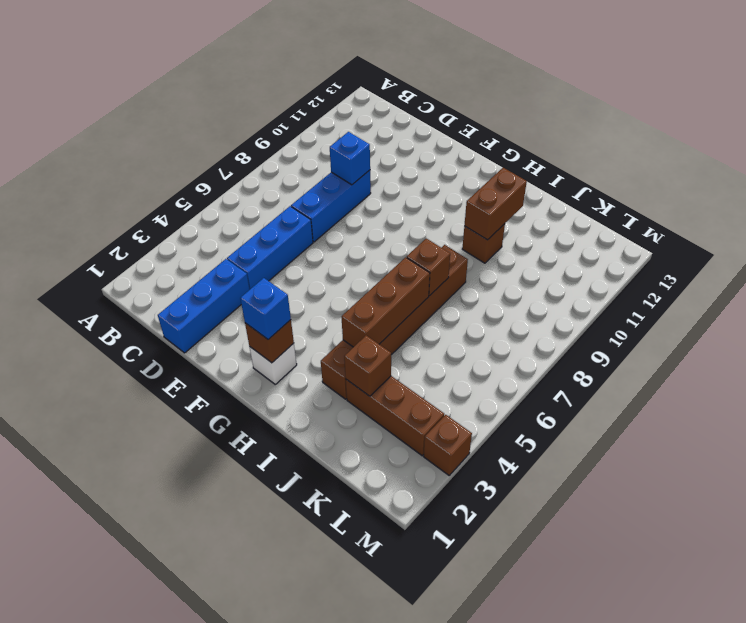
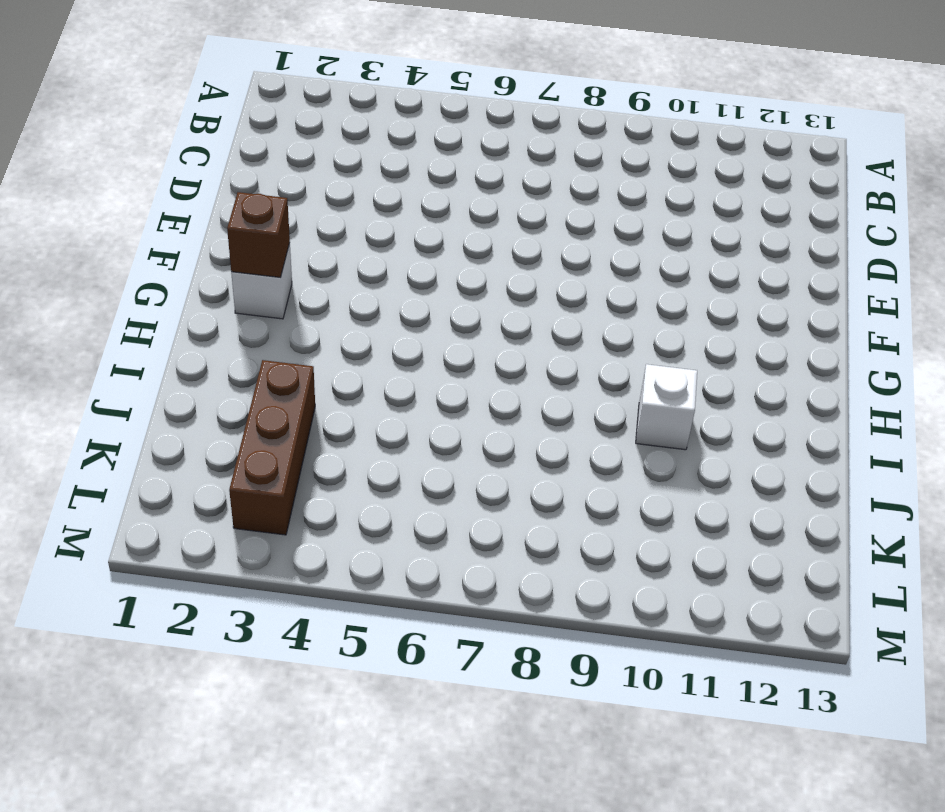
white 1x1 brick [636,364,697,450] -> brown 1x1 brick [462,224,505,263]
none -> blue 1x3 brick [158,259,250,353]
none -> blue 1x3 brick [227,206,313,289]
none -> blue 1x3 brick [291,170,371,242]

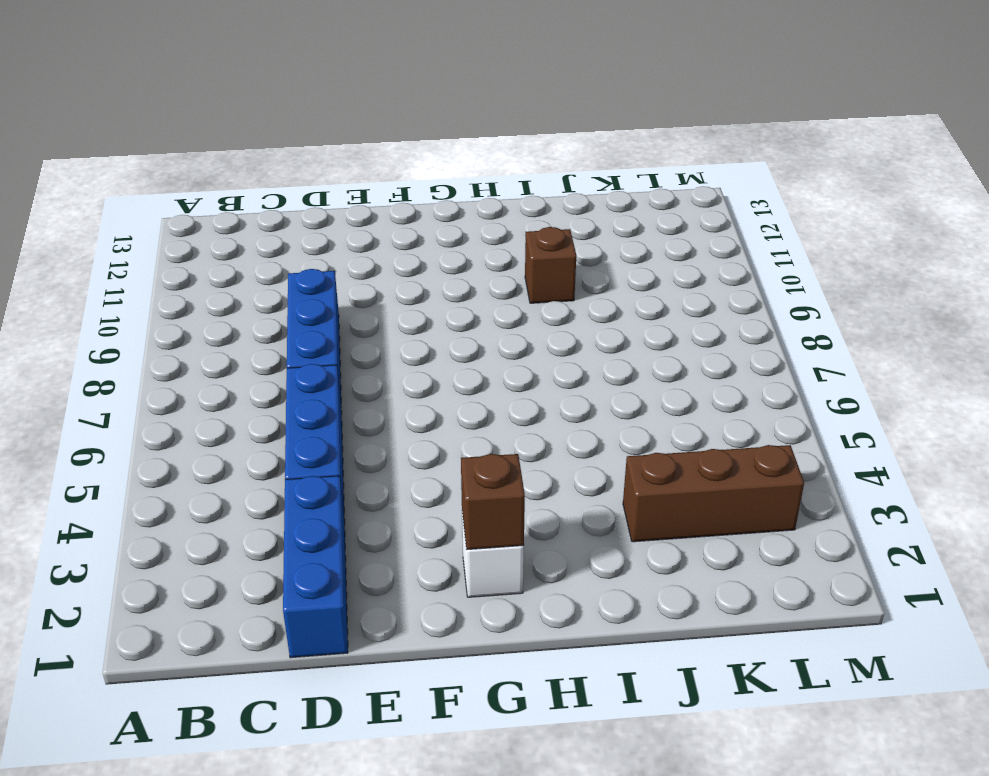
none -> brown 1x6 brick [321,245,468,399]
none -> brown 1x1 brick [424,415,472,475]
none -> blue 1x1 brick [330,132,370,185]

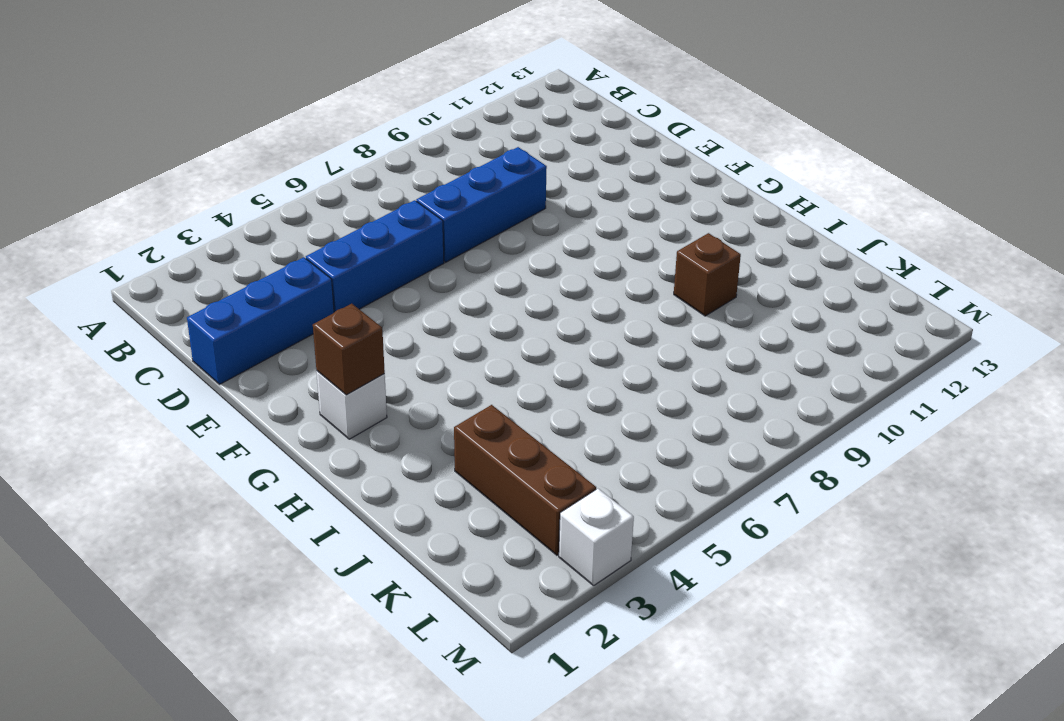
white 1x1 brick [559,489,634,586] -> brown 1x1 brick [424,415,472,475]
none -> brown 1x6 brick [321,245,468,399]
none -> blue 1x1 brick [330,132,370,185]
none -> brown 1x3 brick [341,257,430,347]

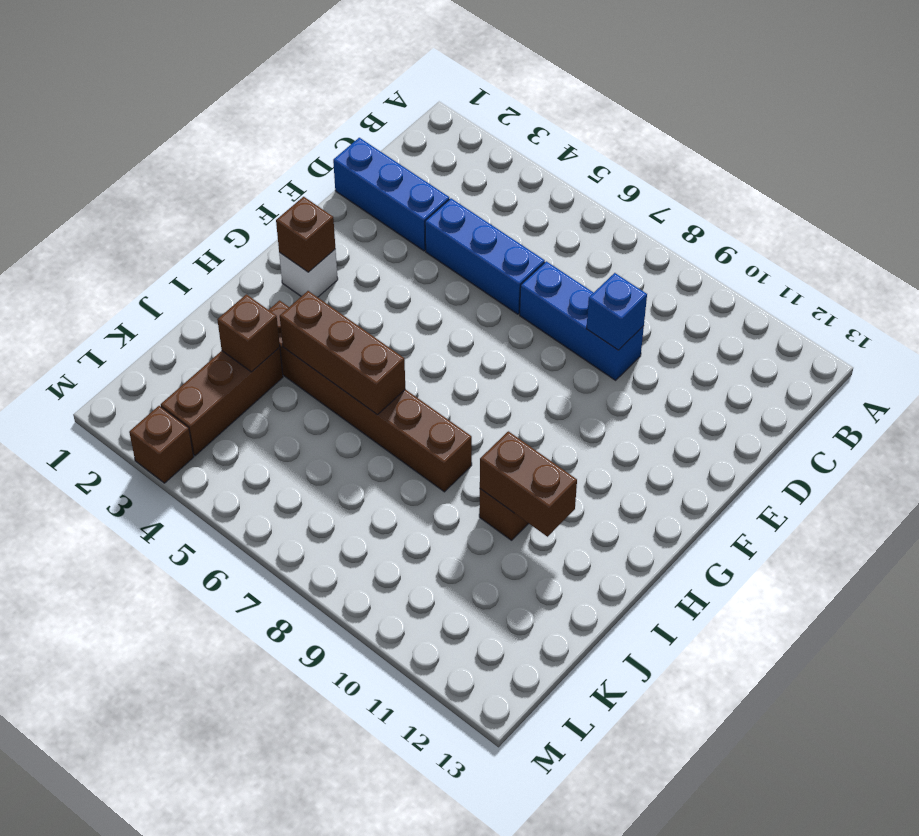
none -> brown 1x1 brick [407,238,450,296]
none -> blue 1x1 brick [240,278,291,339]

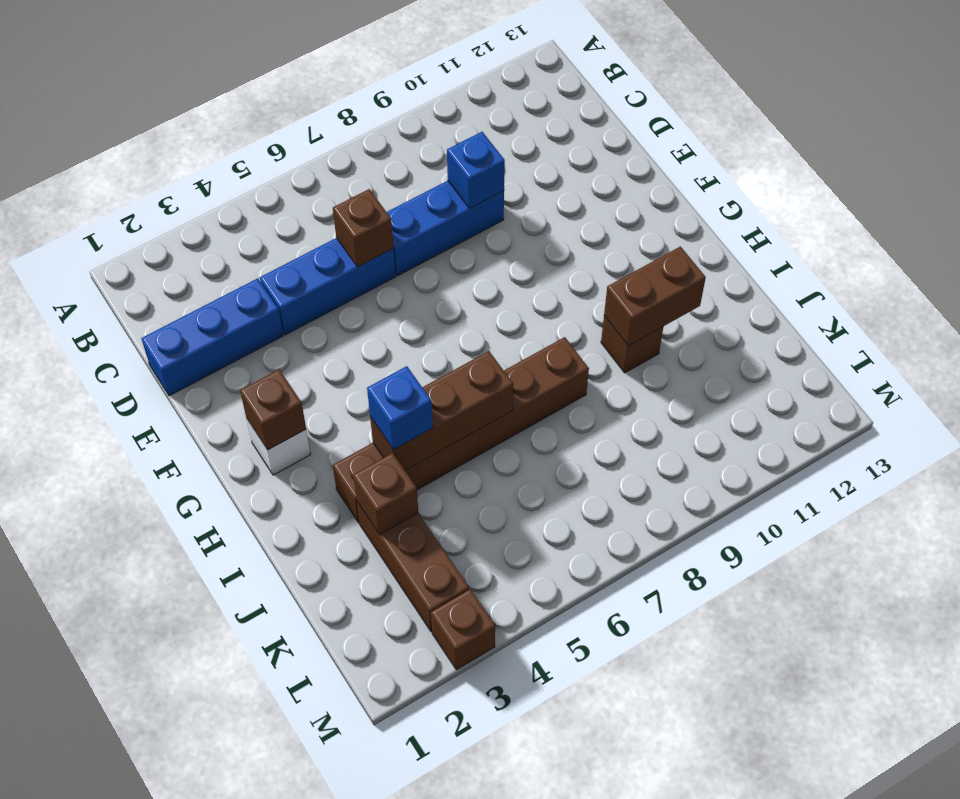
brown 1x1 brick [333,189,393,267] -> brown 1x1 brick moved to [407,238,450,296]
blue 1x1 brick [367,366,433,450] -> blue 1x1 brick moved to [240,278,291,339]

